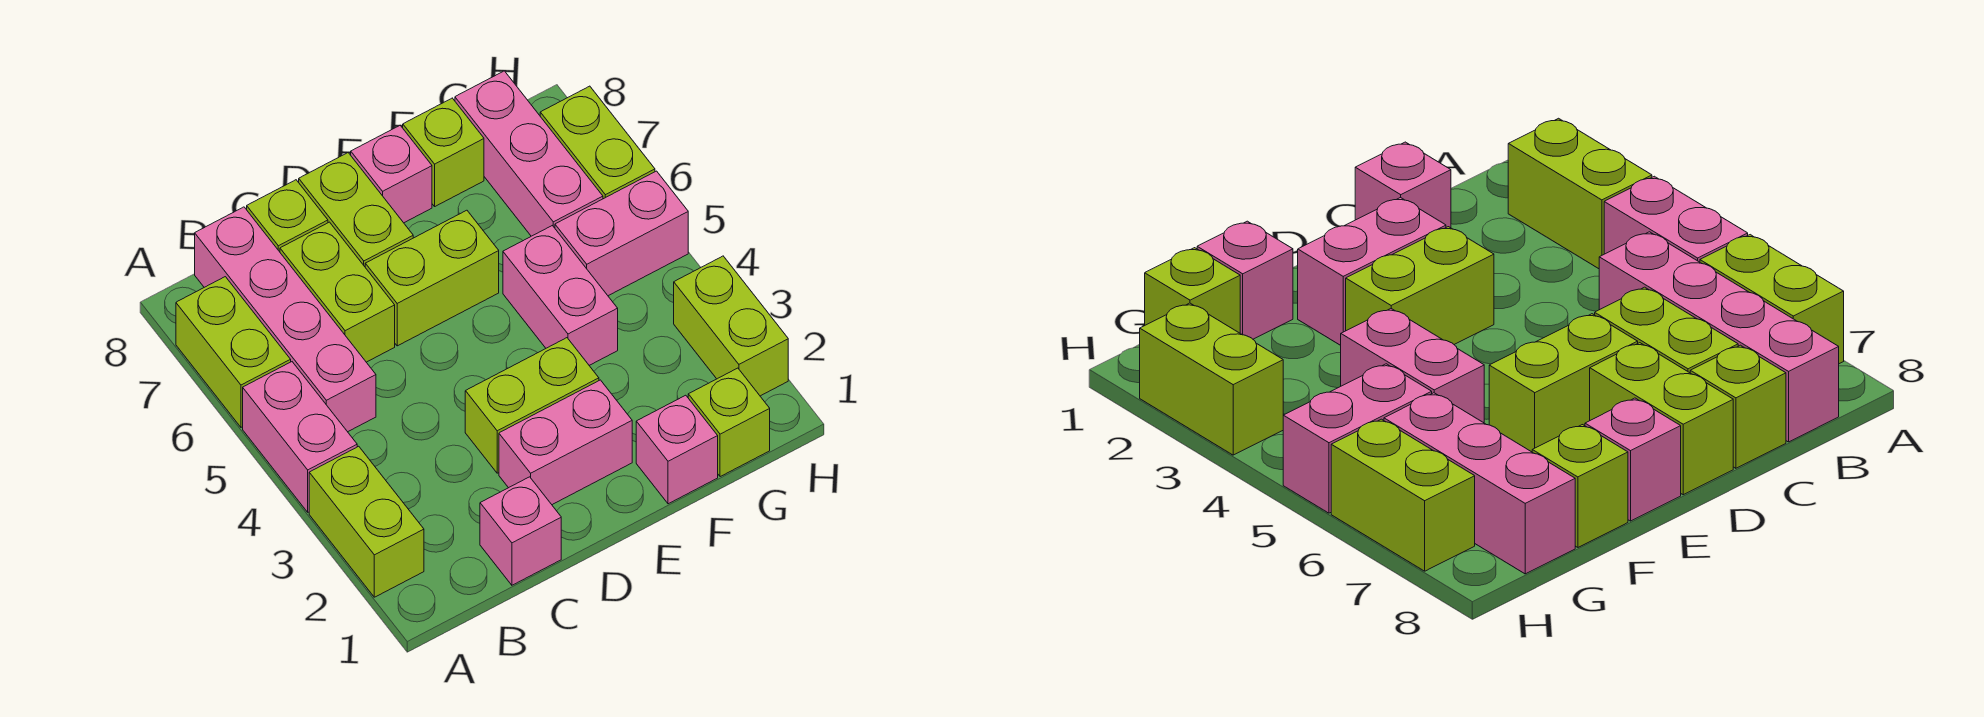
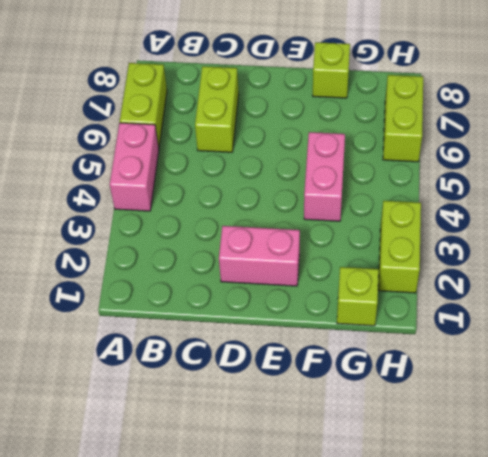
none -> lime 1x2 brick [309,446,424,597]
none -> pink 1x4 brick [195,207,376,432]
none -> pink 1x1 brick [480,477,561,585]

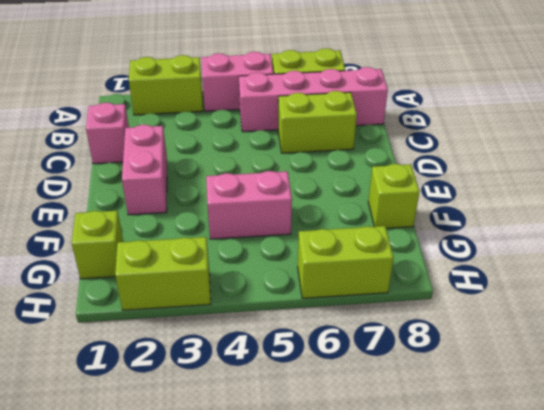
none -> lime 1x1 brick [247,180,328,252]
none -> lime 1x2 brick [465,338,599,473]
none -> lime 1x2 brick [365,210,499,346]

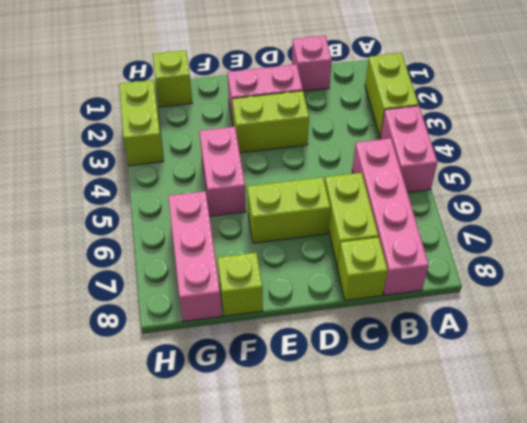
none -> lime 1x2 brick [176,277,291,427]
none -> lime 1x2 brick [299,153,413,267]
none -> pink 1x1 brick [351,126,432,223]

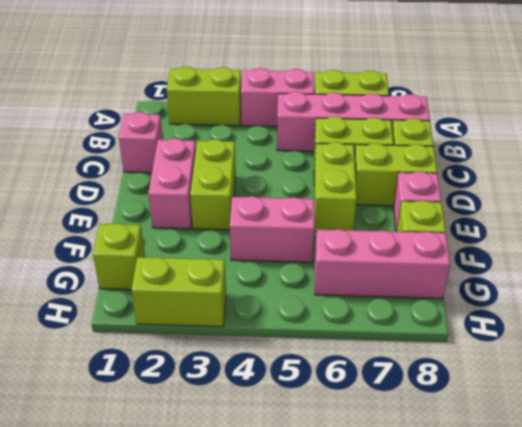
none -> pink 1x1 brick [636,395,718,504]
none -> pink 1x2 brick [555,171,688,296]
none -> lime 1x2 brick [540,86,655,199]

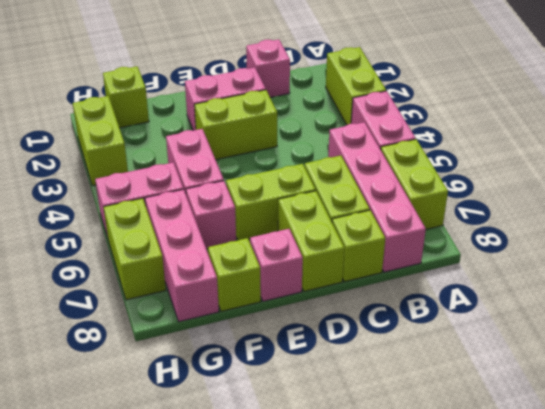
pink 1x1 brick [186,181,236,249] -> pink 1x1 brick moved to [636,395,718,504]

